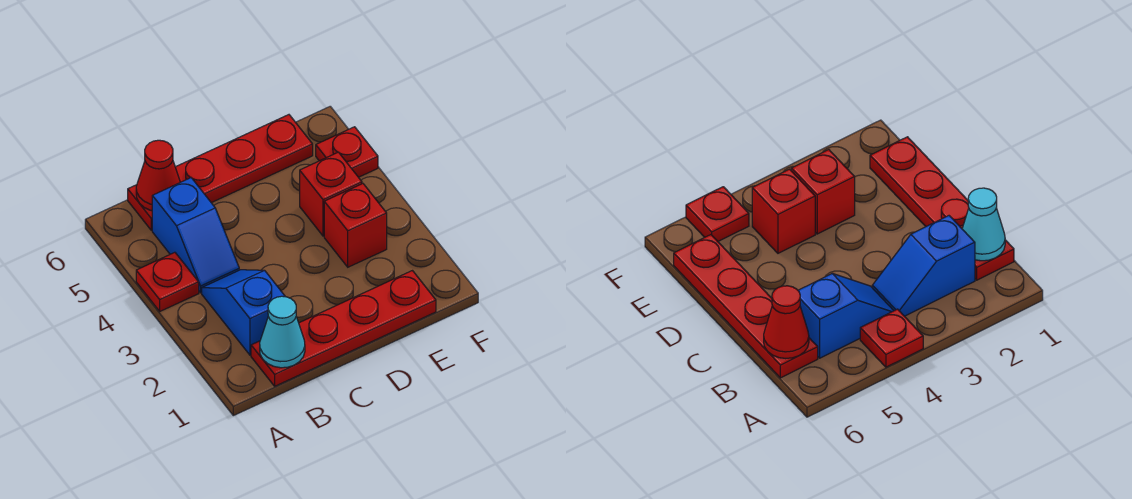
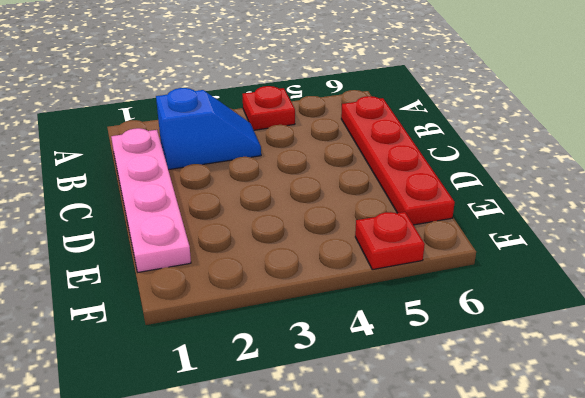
pink 1x4 plate [111,128,191,272] -> red 1x4 plate [251,271,436,386]
none -> blue 1x2 slope [152,178,239,293]
none -> red 1x1 brick [324,184,387,267]

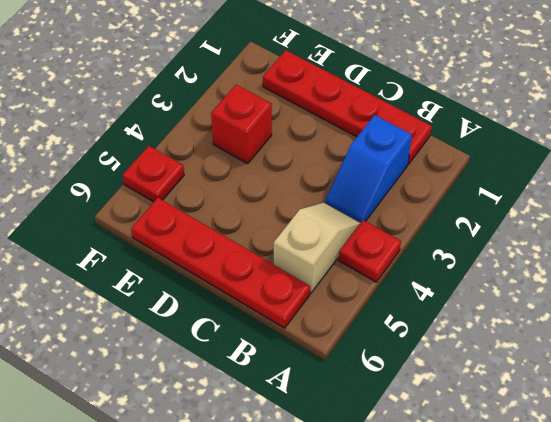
tan 1x2 slope [274,203,360,293] -> blue 1x2 slope [152,178,239,293]
none -> red 1x1 brick [300,152,362,236]
none -> cyan 1x1 cone [260,296,305,368]

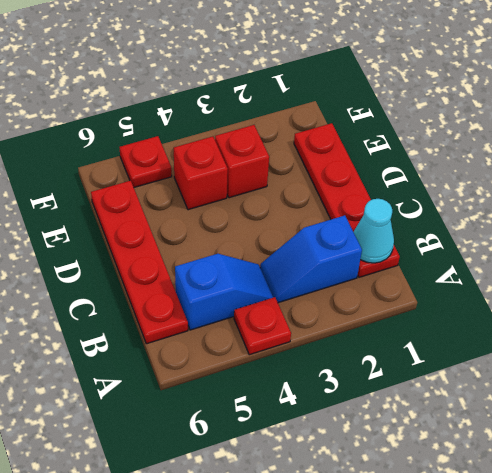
none -> red 1x1 cone [136,140,180,211]

